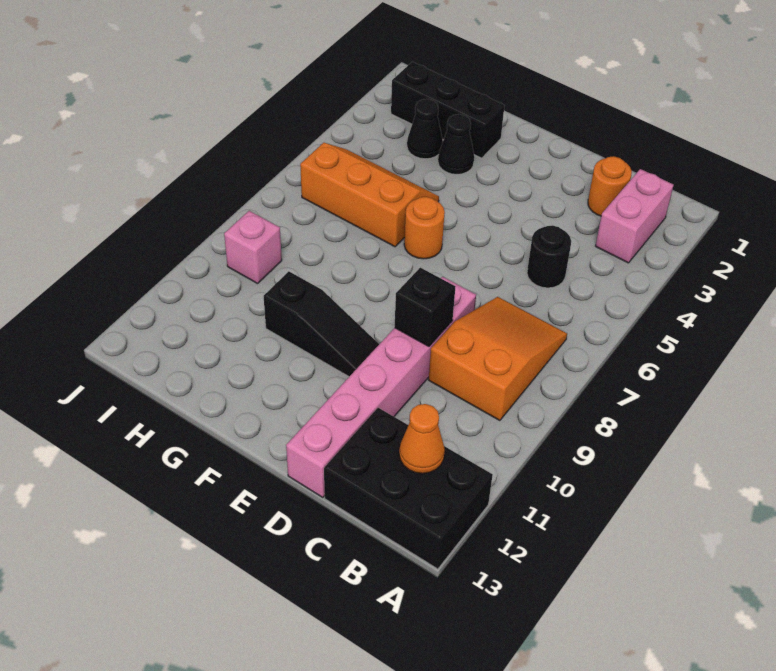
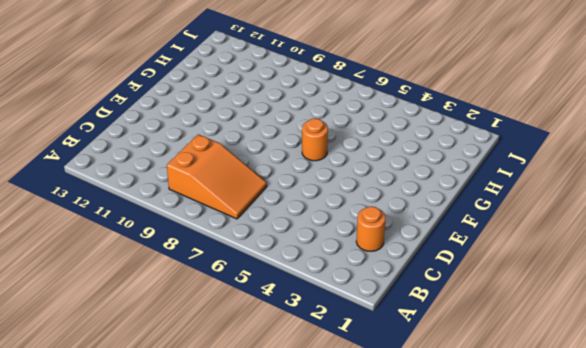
none -> black 2x3 brick [324,408,493,569]
none -> pink 1x2 brick [596,169,674,263]
none -> black 1x1 round brick [527,225,571,288]

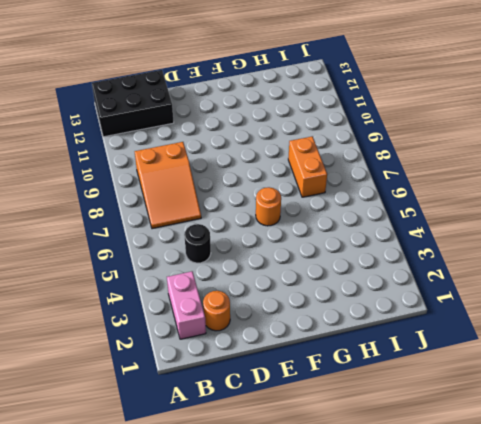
orange 1x2 brick [288,136,327,197] -> none
none -> pink 1x6 brick [286,277,476,498]
none -> black 1x3 slope [264,271,379,377]
none -> black 1x3 brick [391,62,505,158]

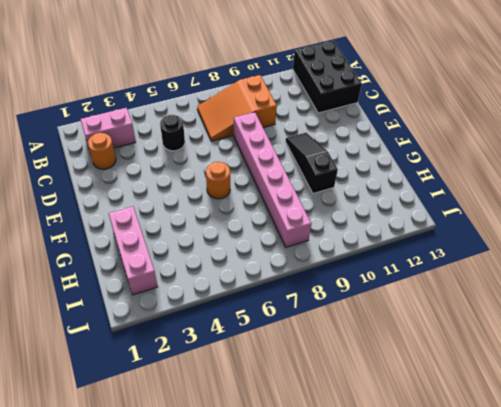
pink 1x6 brick [234,112,311,247] -> pink 1x6 brick turned to [286,277,476,498]
pink 1x3 brick [109,206,158,295] -> black 1x3 brick [391,62,505,158]
none -> black 1x1 cone [438,114,474,175]
none -> orange 2x3 slope [300,143,439,247]
none -> black 1x1 cone [407,99,443,159]

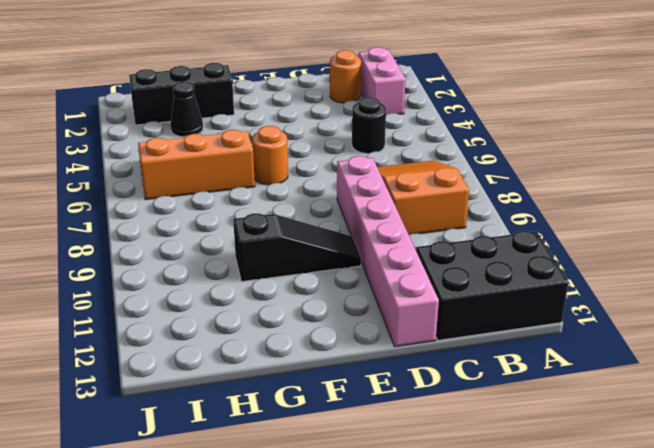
none -> black 1x1 cone [438,114,474,175]
none -> pink 1x1 brick [224,211,282,284]
none -> orange 1x1 cone [399,404,445,474]

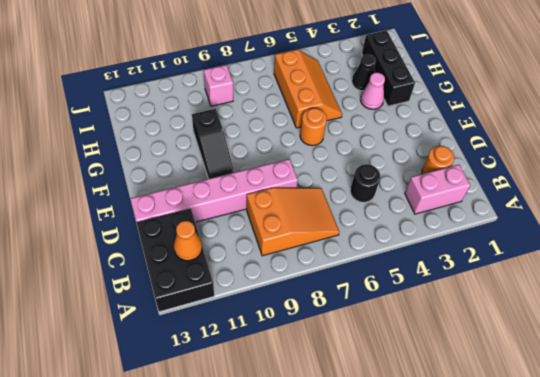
pink 1x1 cone [360,73,385,109] -> black 1x1 cone [438,114,474,175]
none -> black 1x1 brick [395,268,455,346]

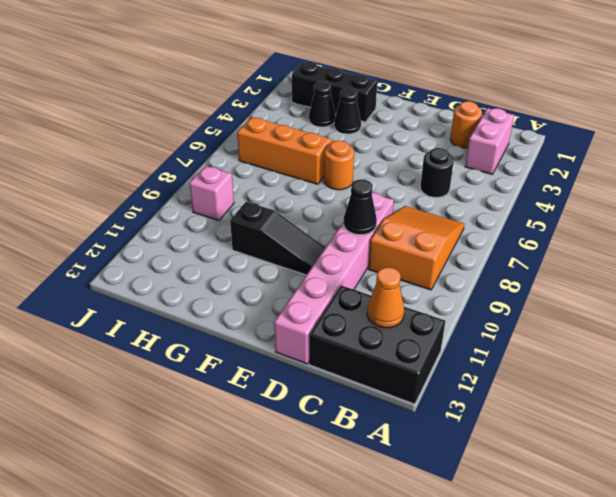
black 1x1 cone [344,179,377,235] -> black 1x1 brick [395,268,455,346]

